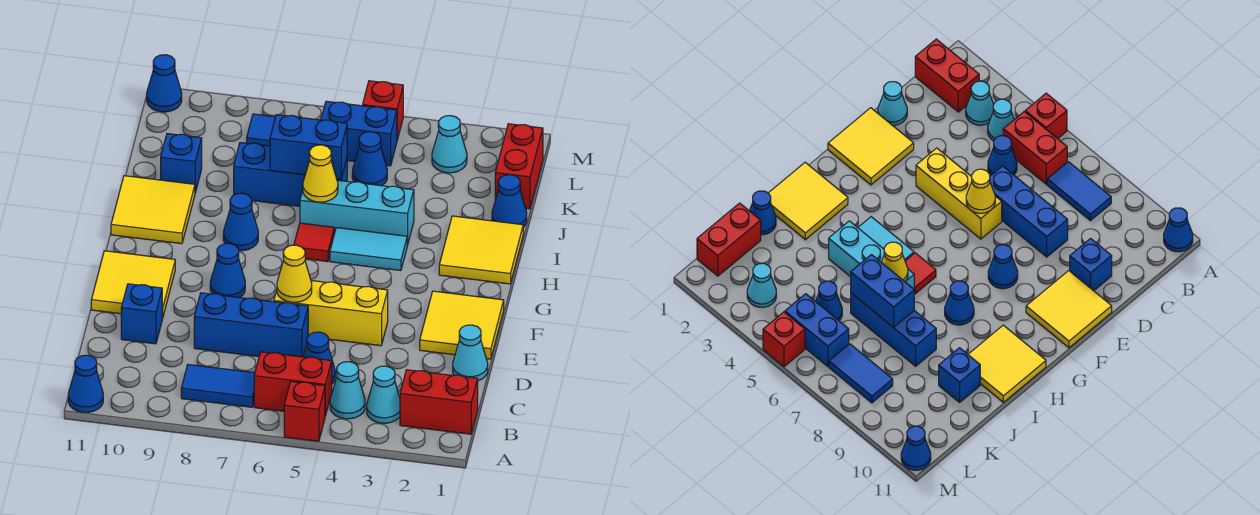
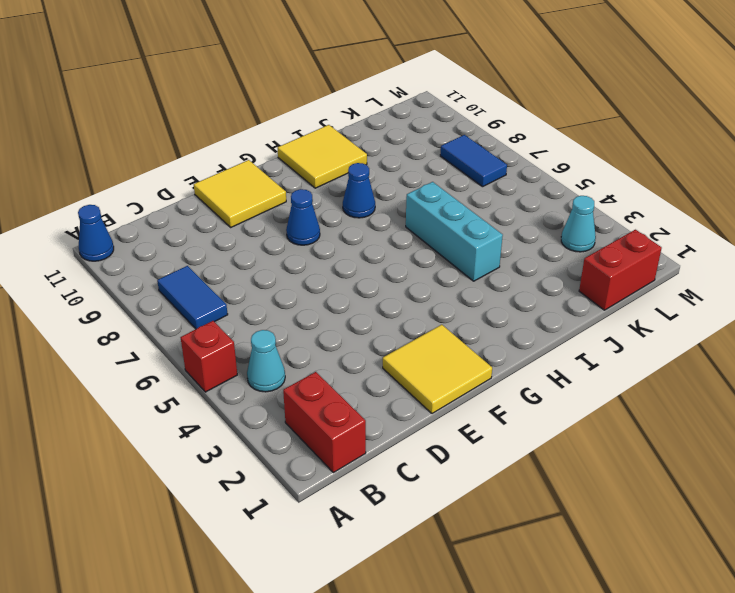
none -> cyan 1x1 cone [367,366,400,423]
none -> red 1x2 brick [254,352,332,416]
none -> blue 1x1 cone [304,332,335,384]
none -> cyan 1x1 cone [453,325,488,381]

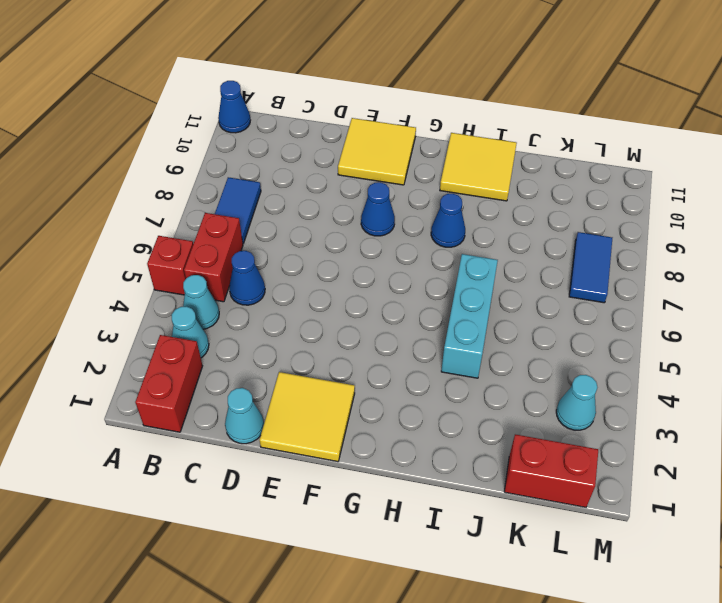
none -> blue 1x3 brick [194,293,308,357]
none -> blue 1x1 brick [121,284,162,344]
none -> yellow 1x3 brick [274,281,388,346]
none -> yellow 2x2 tile [439,216,523,284]

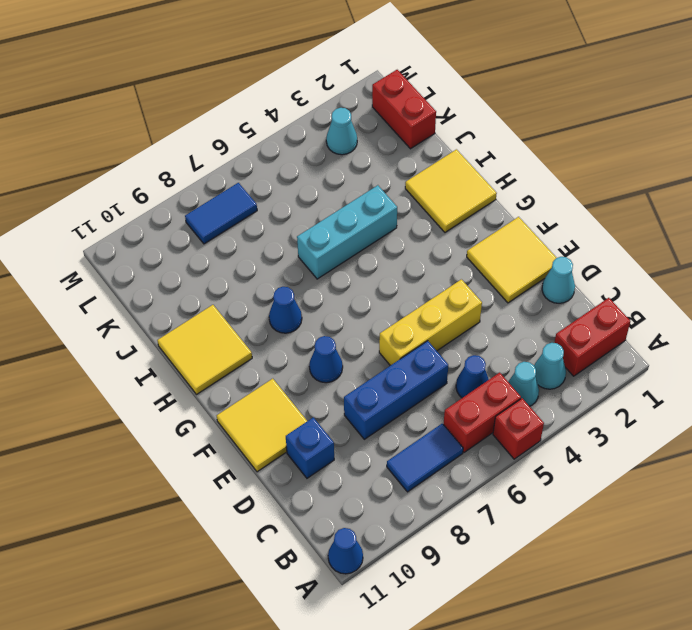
none -> cyan 1x2 tile [330,228,407,271]
none -> red 1x1 tile [294,223,334,262]
none -> blue 1x1 cone [492,175,527,227]
none -> blue 1x3 brick [234,143,347,206]

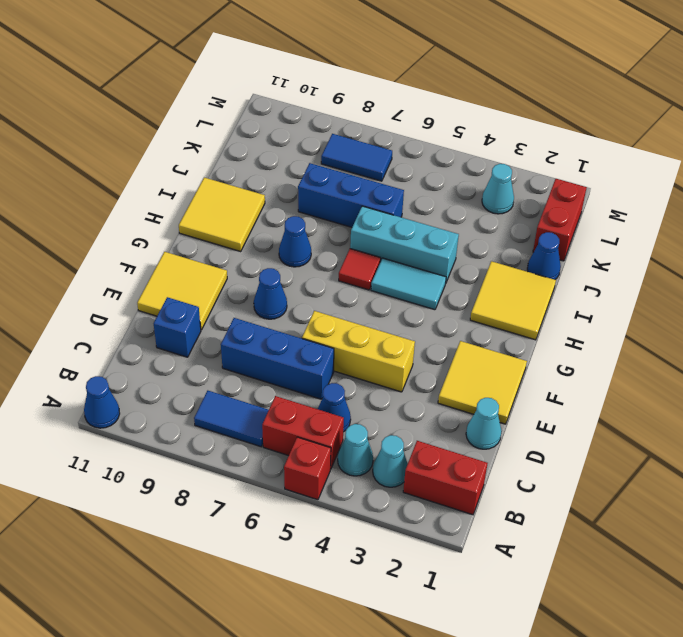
none -> blue 1x1 brick [161,134,202,192]
none -> blue 1x1 cone [352,132,387,186]
none -> blue 1x2 brick [321,101,397,166]
none -> red 1x1 brick [363,81,403,140]

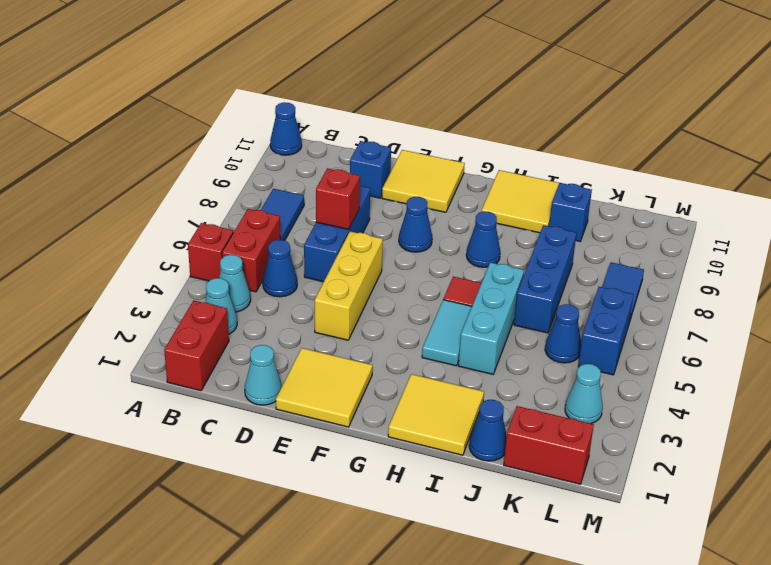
red 1x1 brick [316,168,360,229] -> red 1x1 brick moved to [363,81,403,140]
none -> blue 1x1 cone [147,55,182,112]
none -> yellow 1x1 cone [277,245,312,302]
none -> yellow 1x1 cone [303,145,338,202]
none -> blue 1x2 brick [270,115,347,179]

